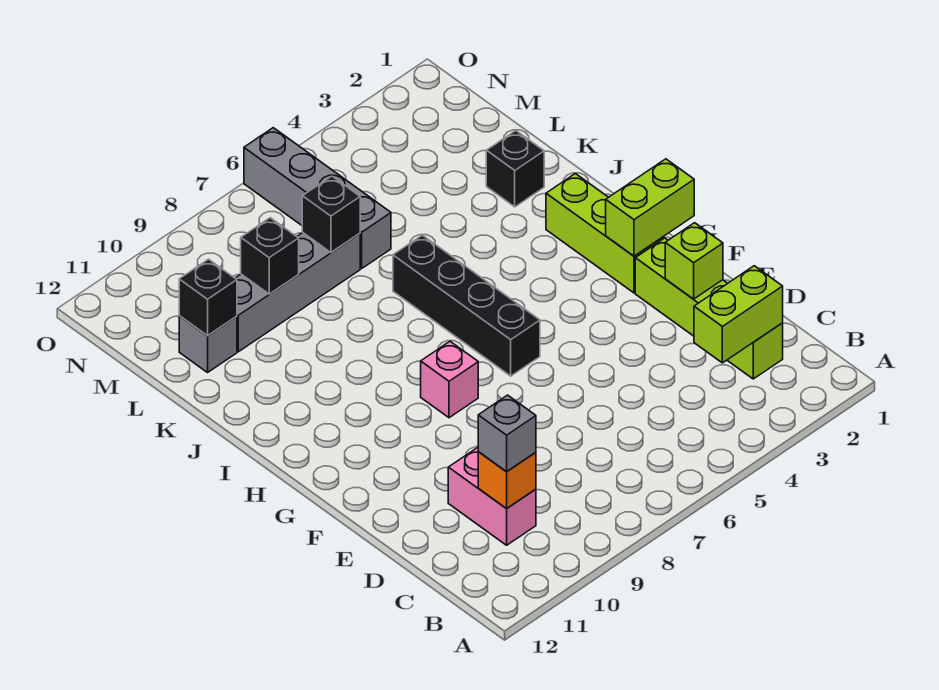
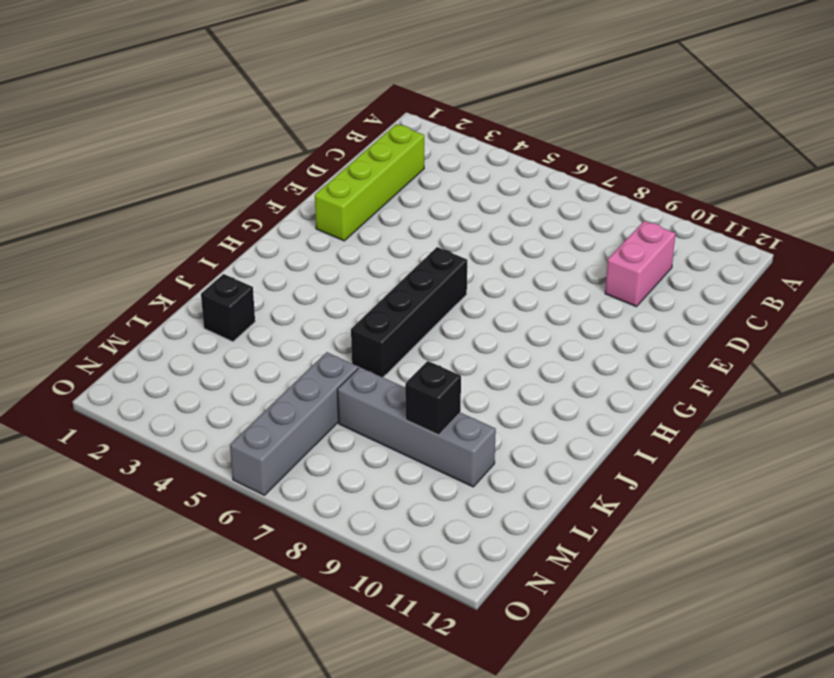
none -> lime 1x3 brick [546,174,663,293]
none -> pink 1x1 brick [421,341,478,418]
none -> grey 1x1 brick [179,316,237,372]

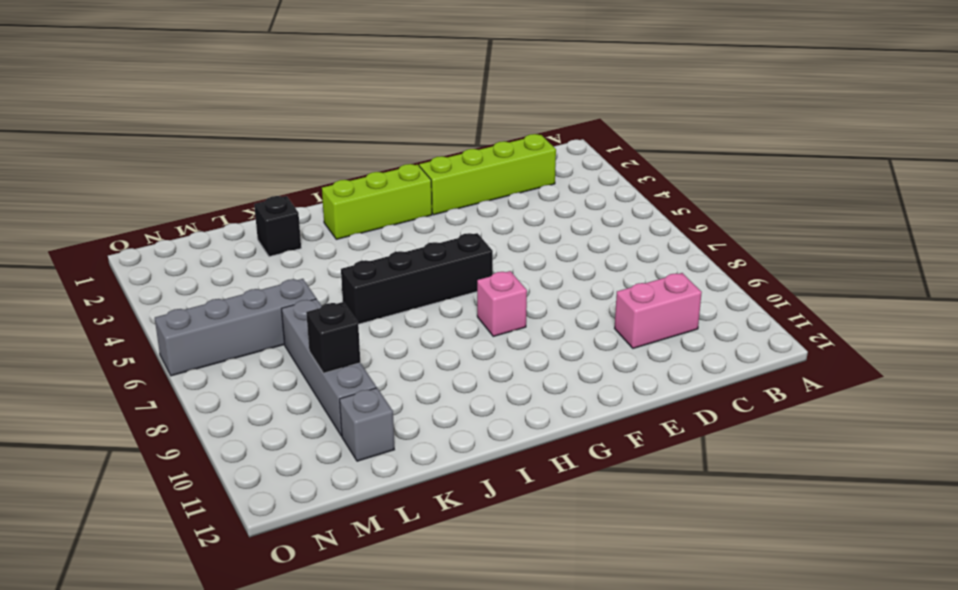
none -> lime 1x2 brick [694,266,783,363]
none -> orange 1x1 brick [478,452,536,509]
none -> lime 1x1 brick [665,223,723,299]

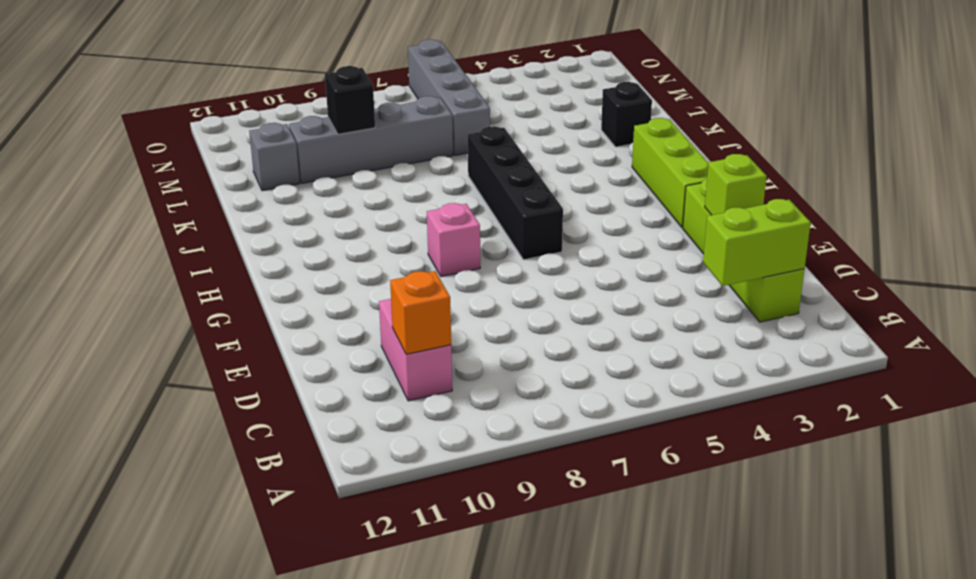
none -> lime 1x2 brick [606,159,694,256]
none -> black 1x1 brick [302,176,360,252]
none -> black 1x1 brick [179,259,237,336]

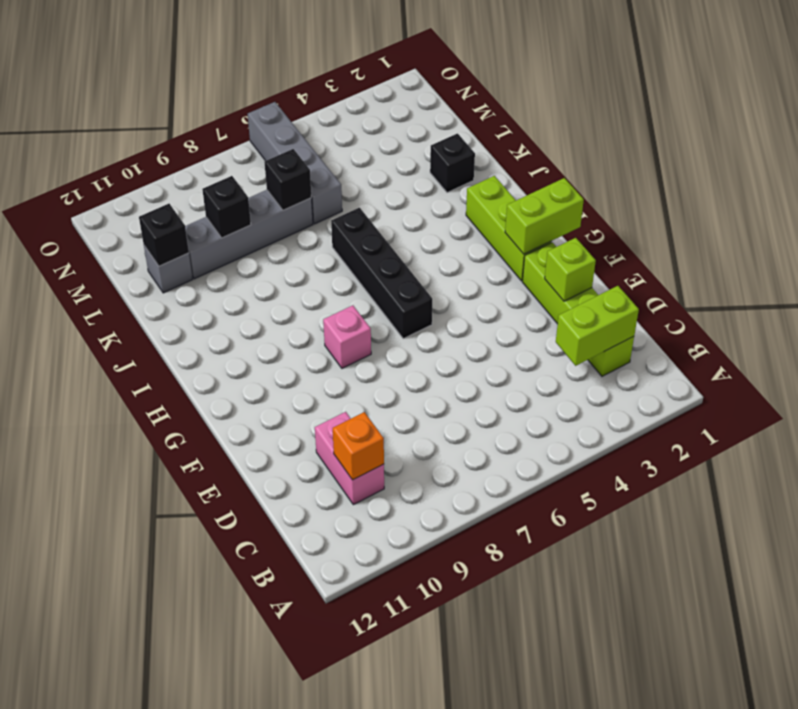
none -> grey 1x1 brick [478,395,536,471]

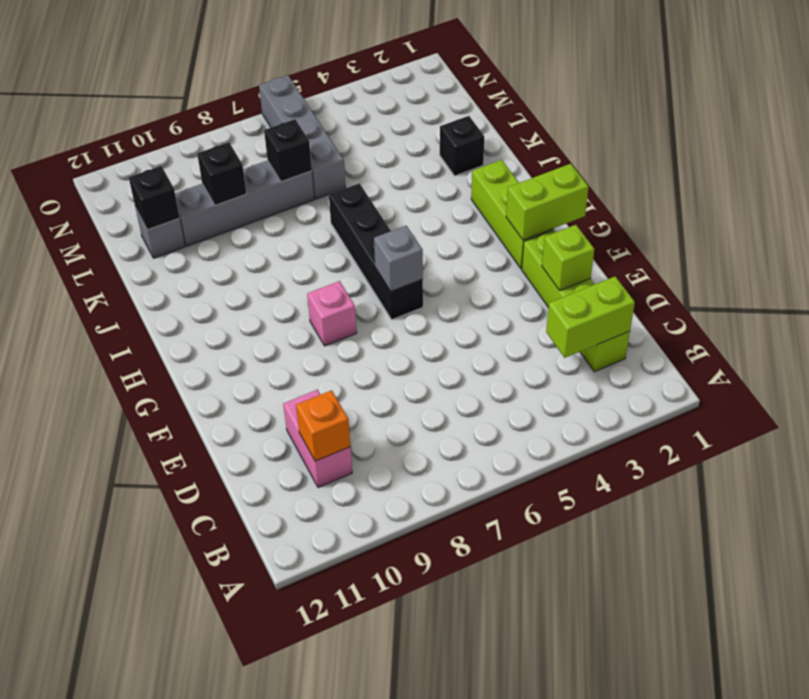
grey 1x1 brick [374,226,423,291] -> grey 1x1 brick moved to [478,395,536,471]

